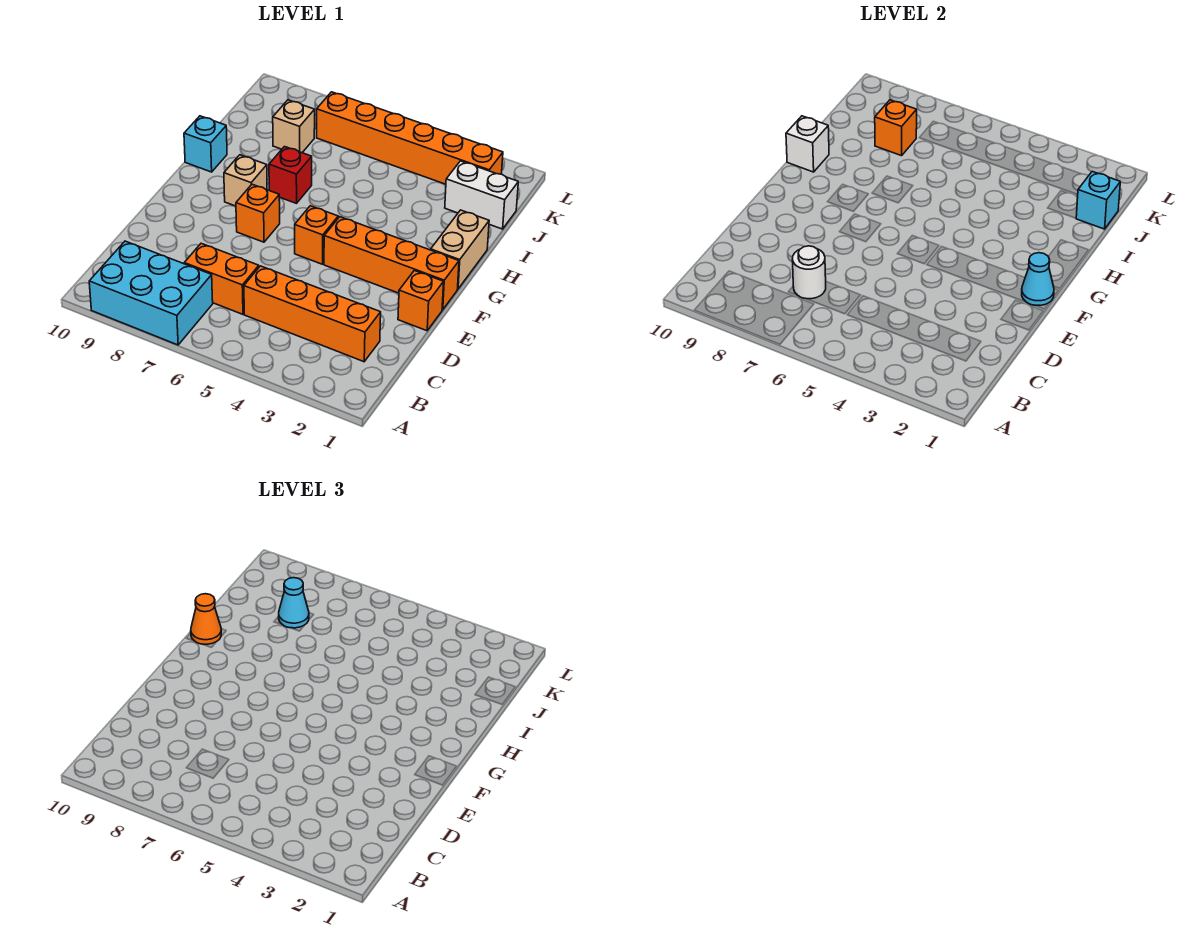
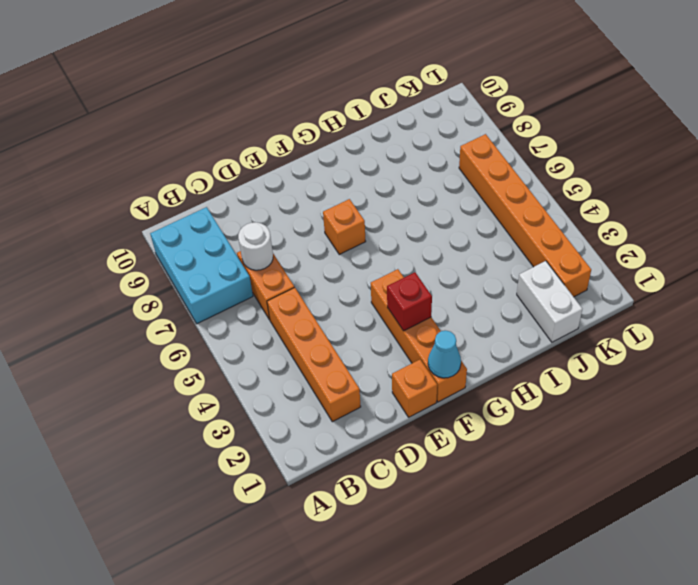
red 1x1 brick [387,272,432,331] -> red 1x1 brick moved to [269,147,312,203]
none -> orange 1x1 brick [295,206,338,264]
none -> tan 1x2 brick [431,210,489,289]
none -> tan 1x1 brick [224,155,267,206]

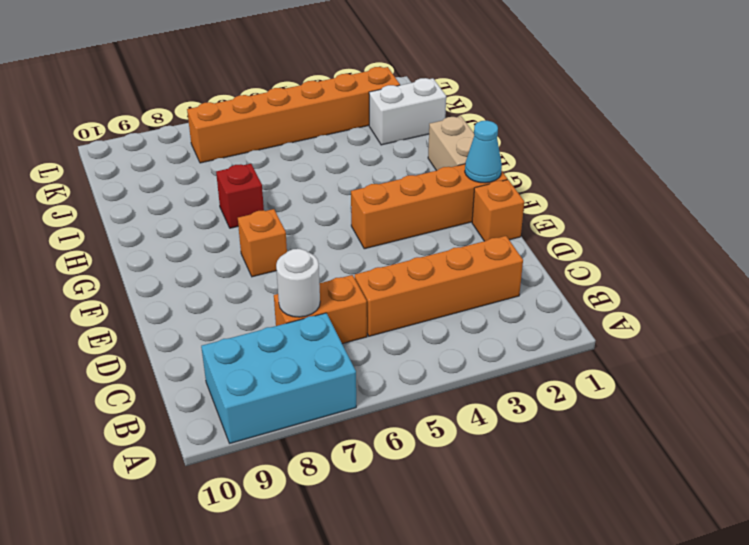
none -> orange 1x1 brick [295,206,338,264]
none -> tan 1x1 brick [224,155,267,206]
none -> cyan 1x1 brick [184,116,227,172]

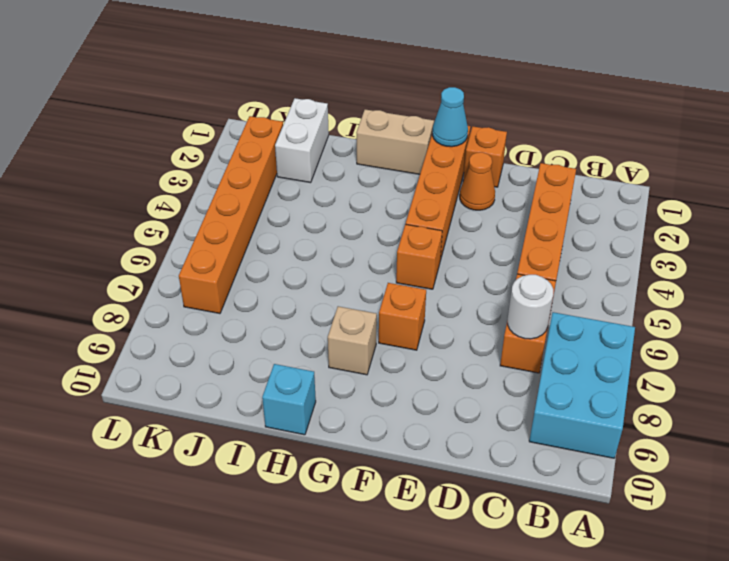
orange 1x1 cone [460,152,495,210] -> orange 1x1 cone moved to [191,594,221,644]
none -> red 1x1 brick [269,147,312,203]
none -> tan 1x1 brick [273,100,315,153]
none -> white 1x1 brick [786,116,829,172]

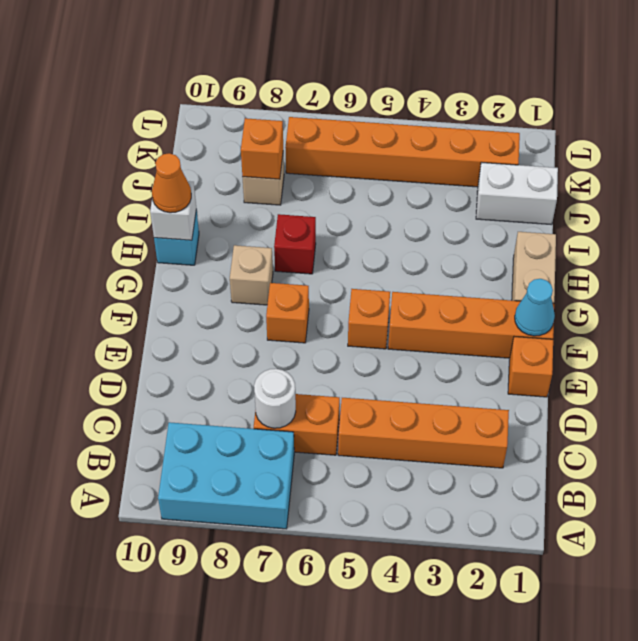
none -> cyan 1x1 brick [1076,172,1120,229]
none -> cyan 1x1 cone [279,578,309,628]

